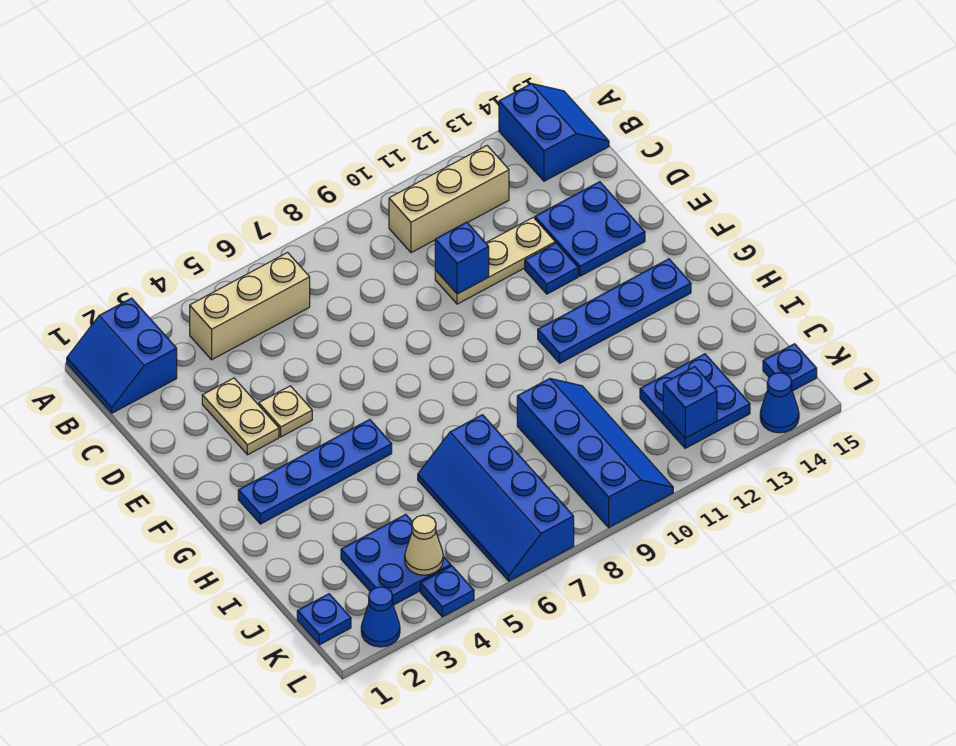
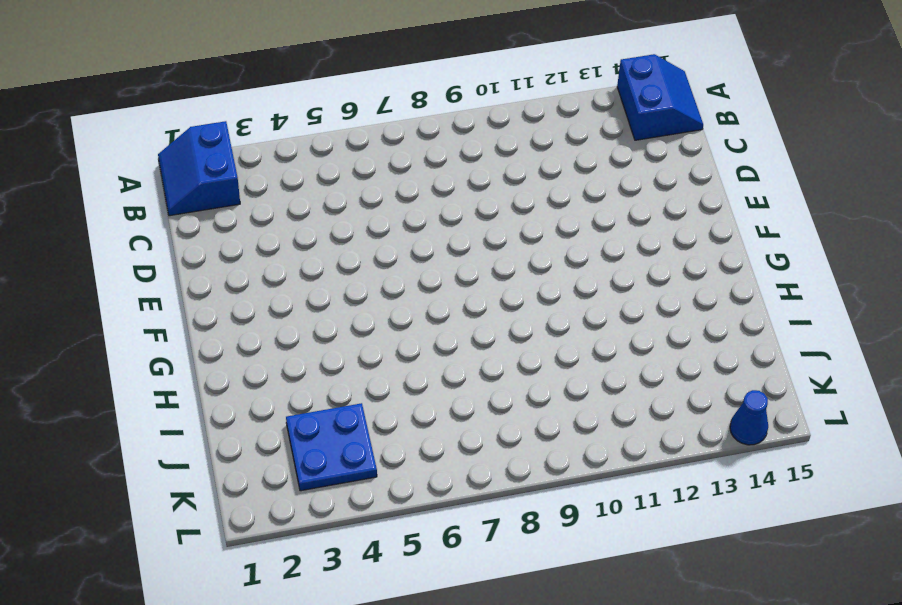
none -> tan 1x3 brick [190,253,310,360]
none -> tan 1x3 brick [389,146,509,253]
none -> tan 1x2 plate [202,378,279,455]

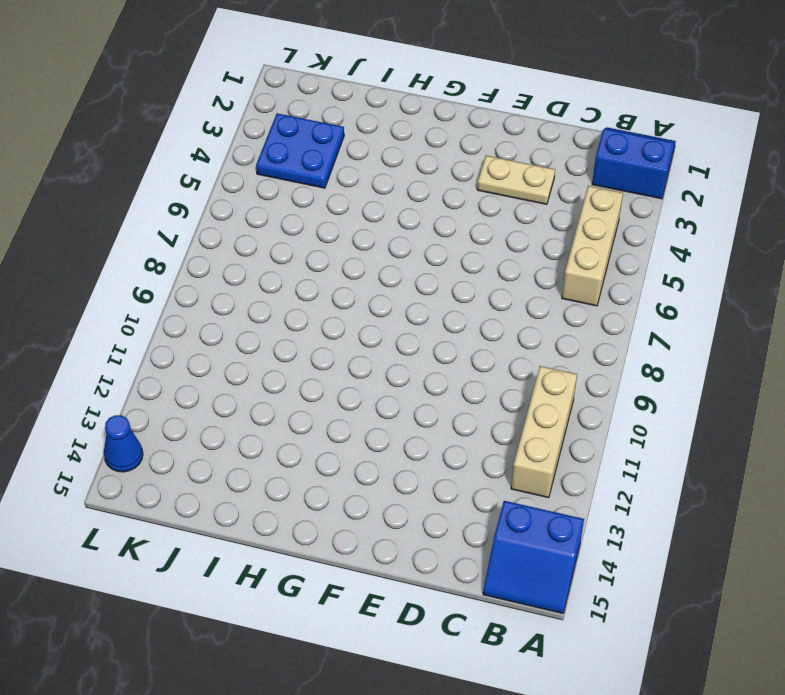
none -> tan 1x3 plate [435,217,555,304]
none -> blue 2x2 plate [535,182,645,276]
none -> tan 1x1 plate [259,386,312,437]

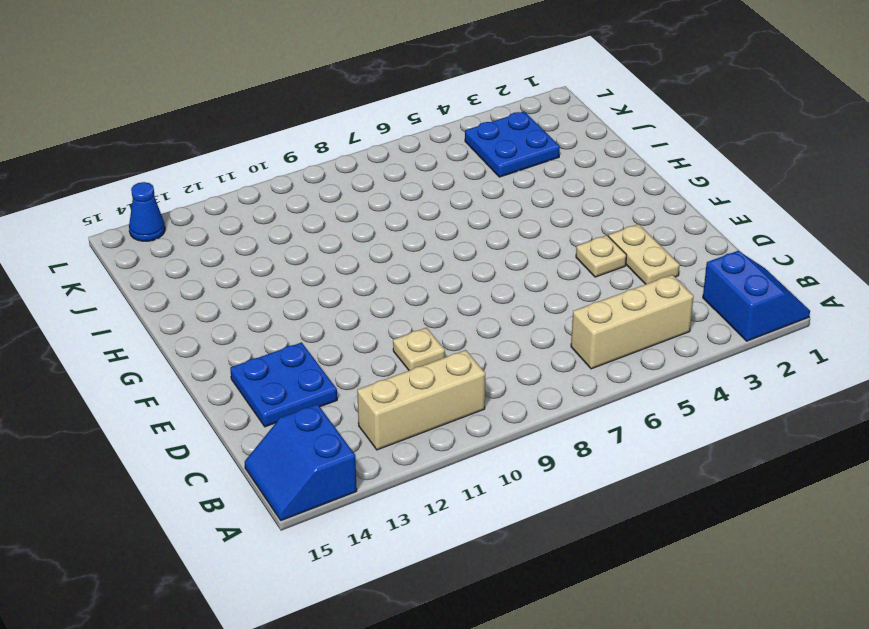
tan 1x1 plate [393,328,445,370] -> tan 1x3 plate [435,217,555,304]
none -> blue 1x1 plate [525,243,578,294]
none -> blue 1x4 plate [238,419,392,524]
none -> blue 1x4 plate [538,259,691,363]

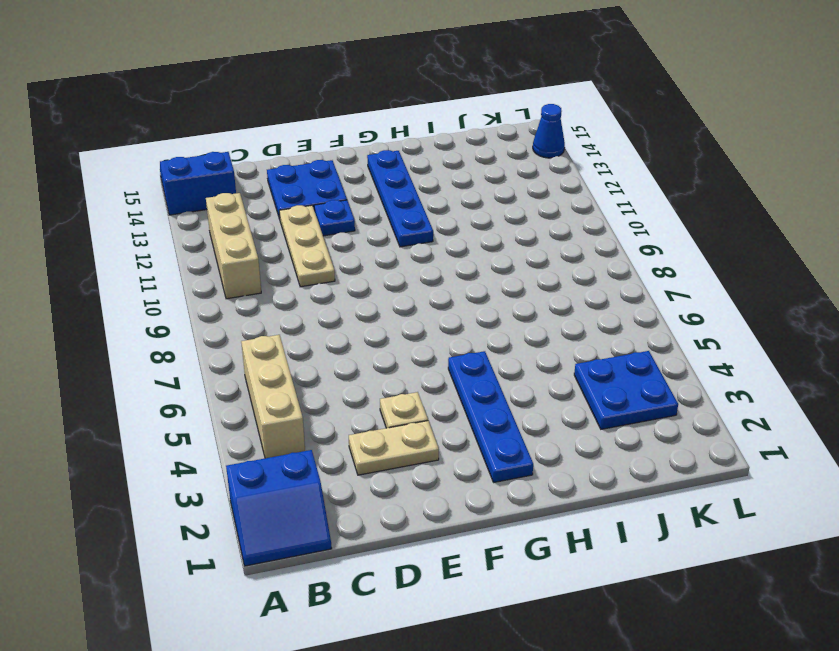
none -> blue 2x4 slope [418,415,574,581]
none -> blue 2x4 slope [517,379,673,528]
none -> blue 2x2 plate [640,354,750,448]

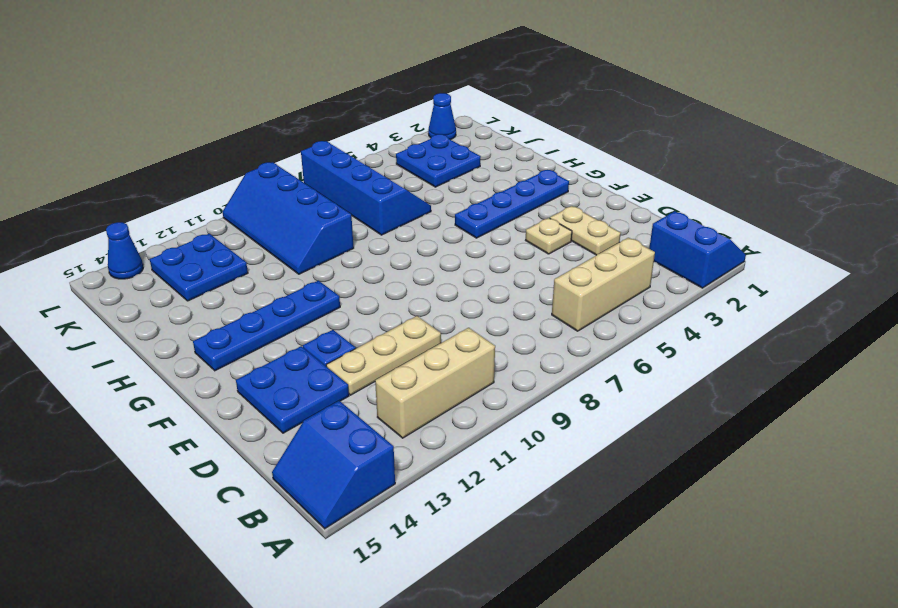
none -> blue 1x1 plate [297,594,351,645]
none -> blue 1x1 plate [763,344,817,391]
none -> blue 1x1 plate [420,566,474,617]

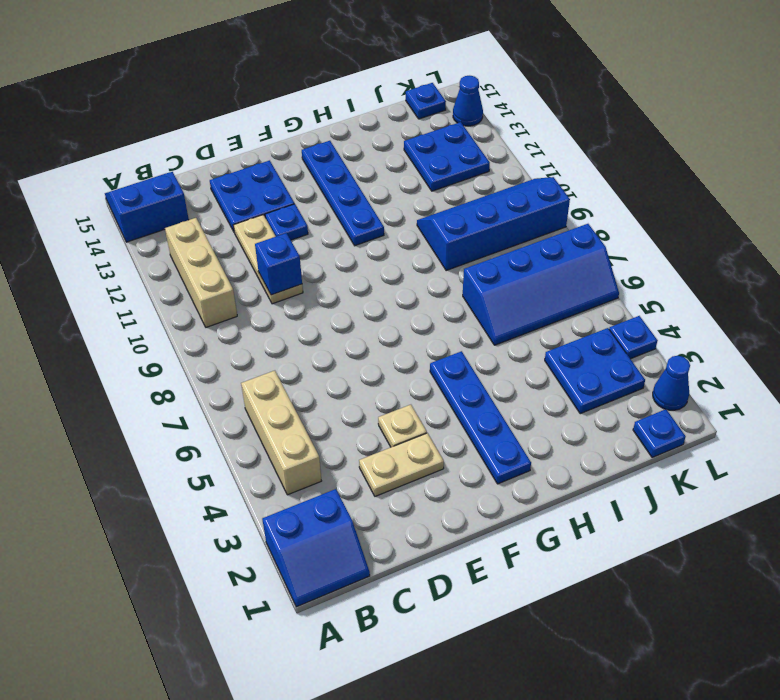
none -> tan 1x1 cone [405,515,443,575]
none -> blue 1x1 brick [663,367,717,438]

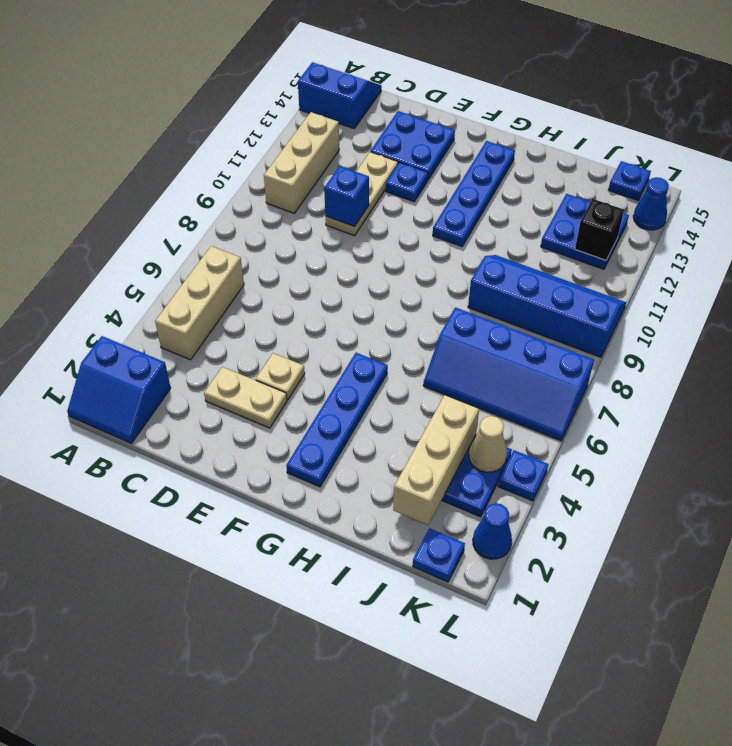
tan 1x3 brick [393,395,479,525] -> none
black 1x1 brick [575,199,624,260] -> blue 1x1 brick [663,367,717,438]

